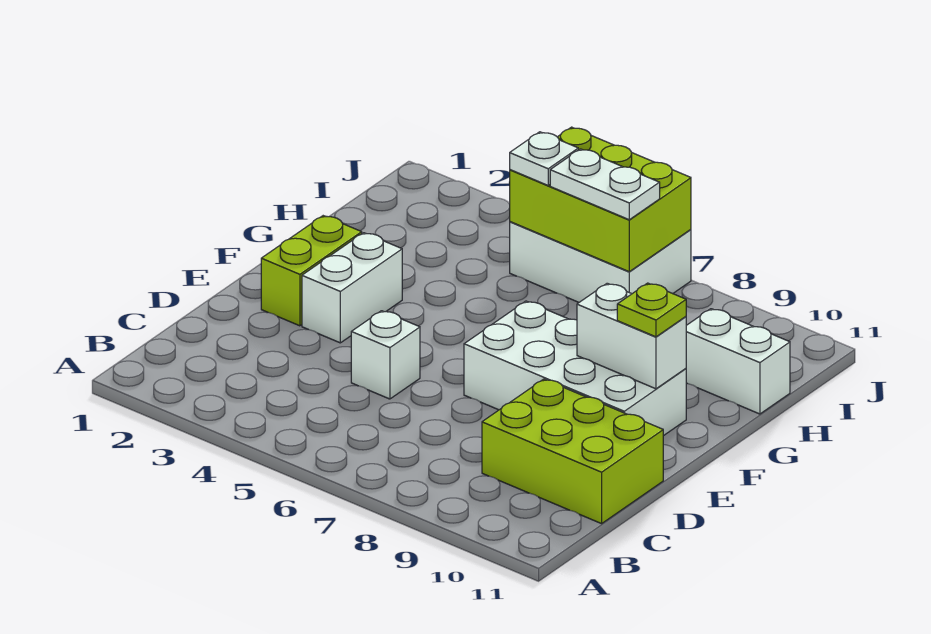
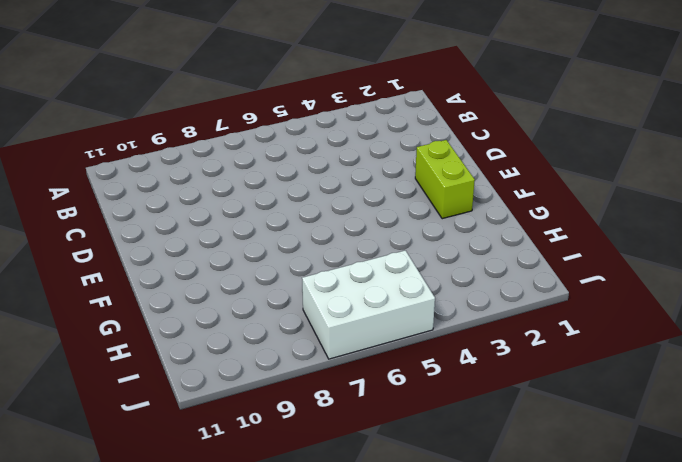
none -> lime 2x3 brick [482,379,663,524]
none -> white 1x1 brick [351,311,420,399]
none -> white 1x2 brick [302,233,402,343]

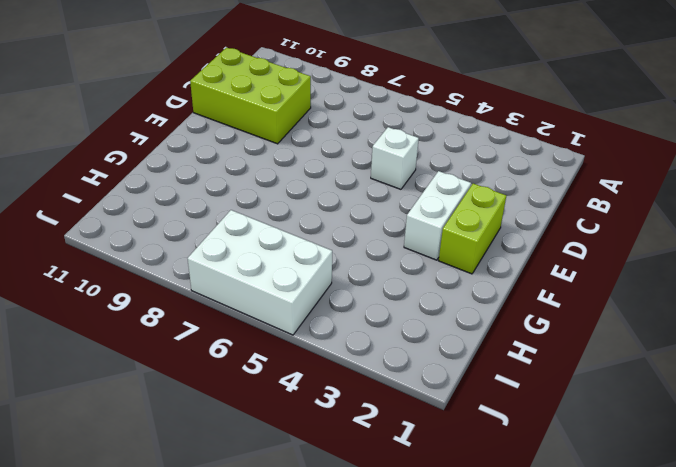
none -> white 2x4 brick [464,301,687,436]
none -> white 1x2 brick [686,309,790,414]
none -> white 1x2 brick [577,283,686,389]

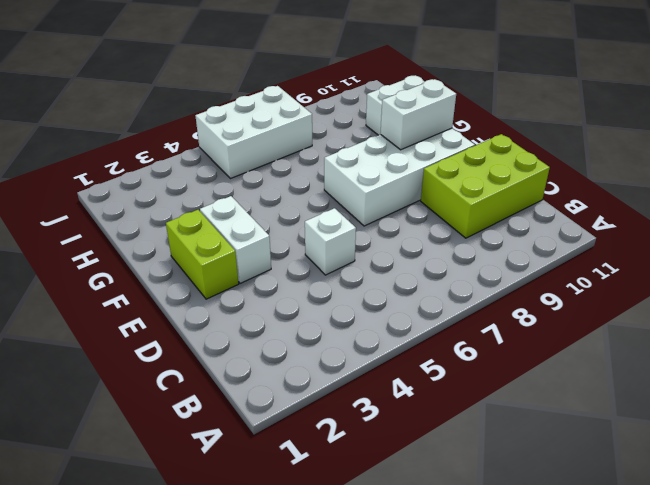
none -> lime 2x3 brick [510,127,691,272]
none -> lime 1x1 plate [617,283,686,337]
none -> white 1x1 plate [510,132,578,185]

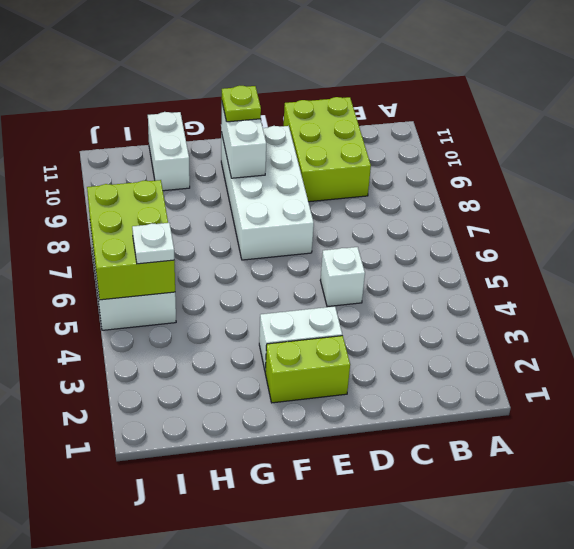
none -> white 1x2 plate [550,149,660,220]

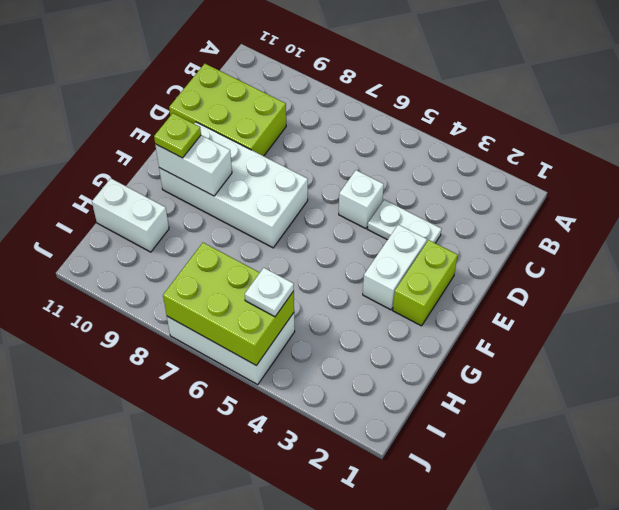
white 1x2 plate [368,200,441,243] -> white 1x2 plate moved to [550,149,660,220]

